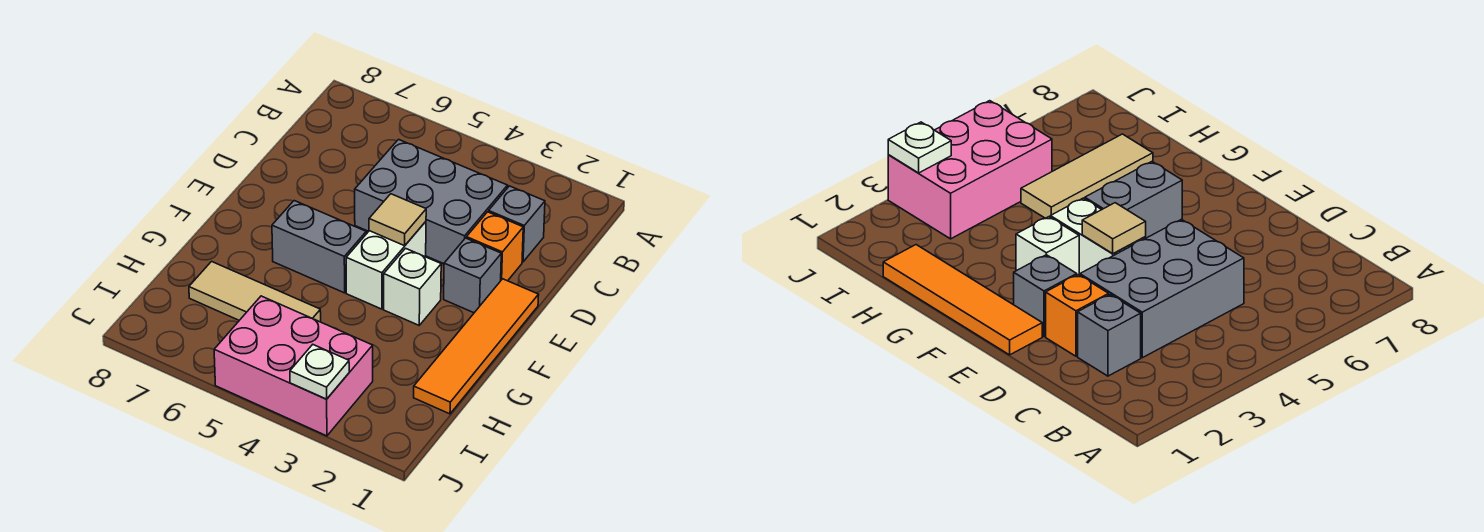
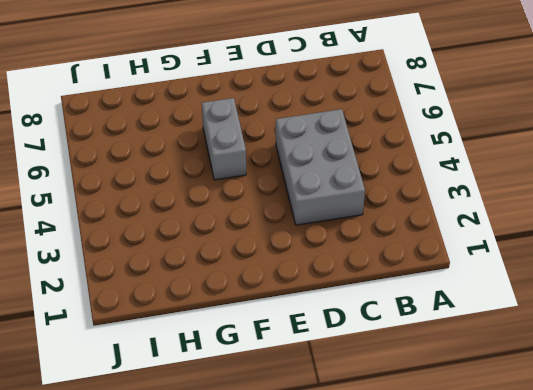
none -> grey 1x1 brick [489,186,545,262]
none -> orange 1x1 brick [466,212,523,281]
none -> orange 1x4 tile [414,279,539,414]

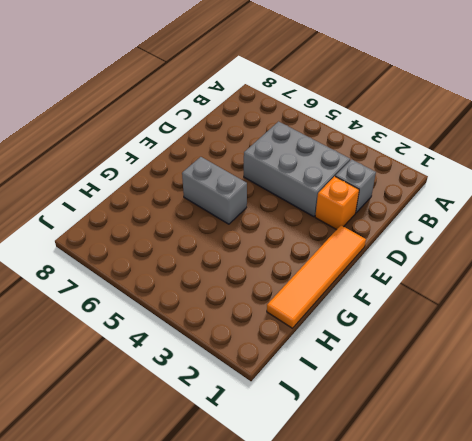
none -> grey 1x1 brick [444,238,501,313]
none -> white 1x2 brick [346,222,426,309]
none -> white 1x1 brick [384,248,441,325]

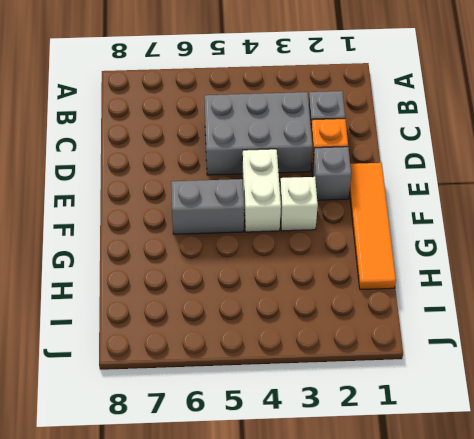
none -> tan 1x3 tile [189,262,321,322]
none -> pink 2x3 brick [214,296,373,436]
none -> tan 1x1 tile [369,194,426,246]

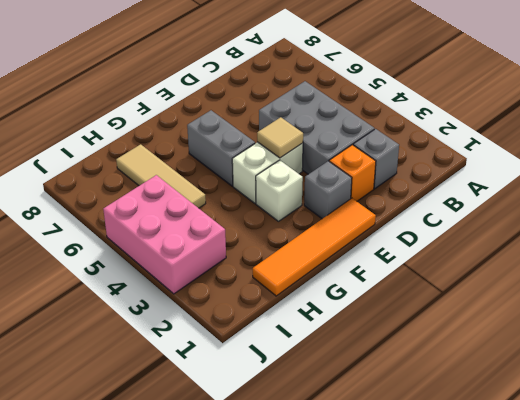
none -> white 1x1 plate [290,345,349,399]

